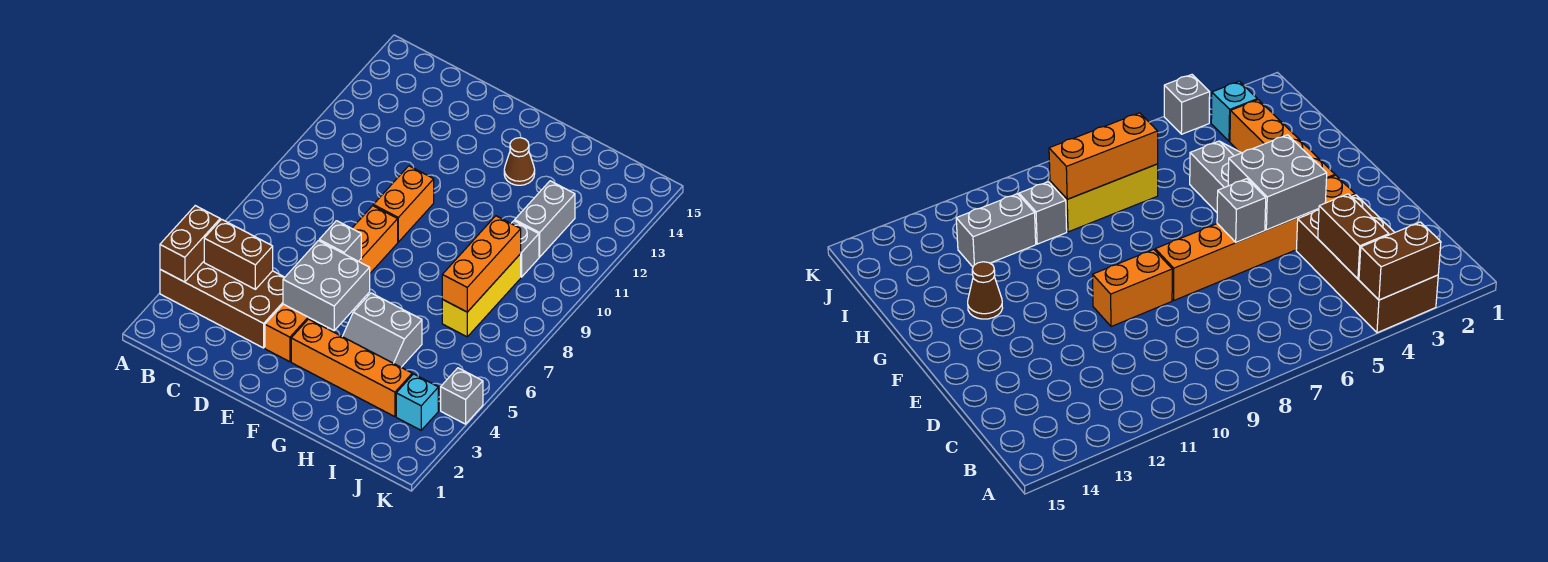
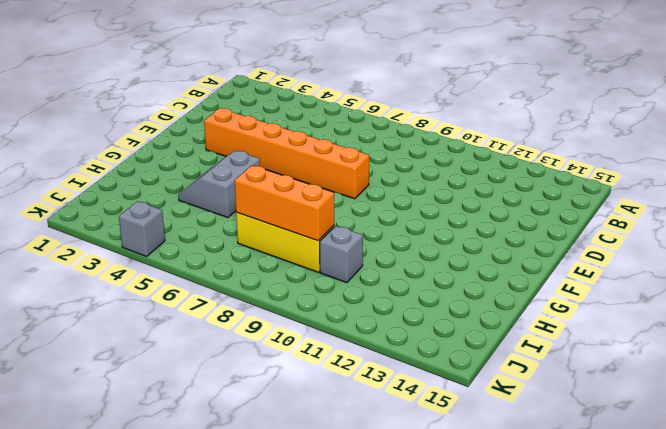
none -> brown 2x4 brick [160,262,285,348]
none -> orange 1x2 brick [373,166,434,242]
none -> orange 1x4 brick [291,319,412,417]

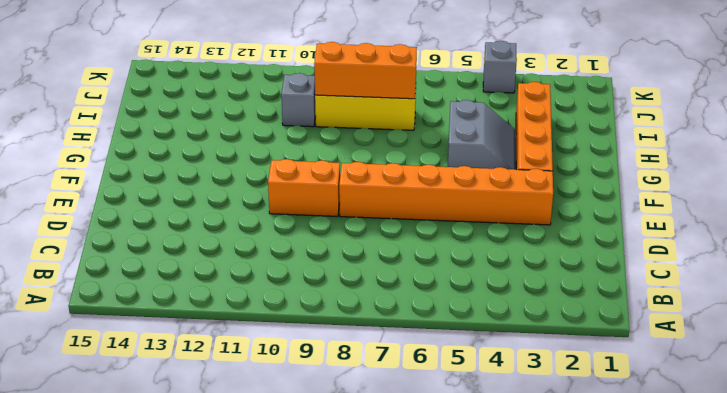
none -> brown 2x4 brick [160,262,285,348]
none -> brown 1x1 cone [504,137,535,185]
none -> grey 1x2 brick [515,181,575,257]

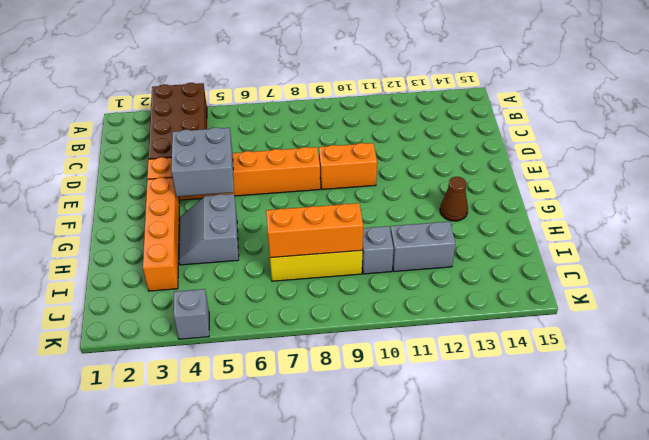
none -> cyan 1x1 brick [396,374,438,430]
none -> brown 1x2 brick [160,206,220,282]
none -> brown 1x2 brick [204,219,273,289]

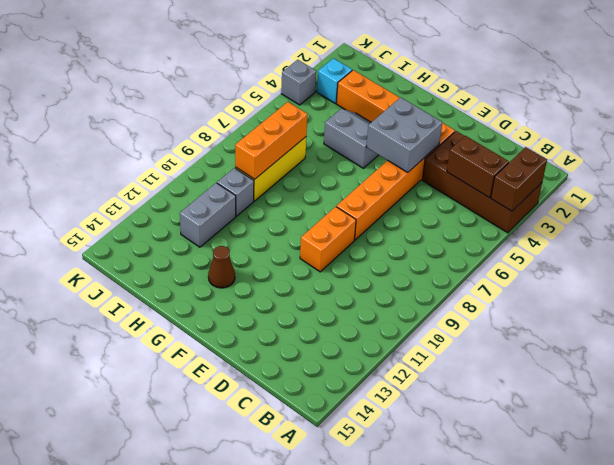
none -> grey 1x1 brick [319,221,361,261]

